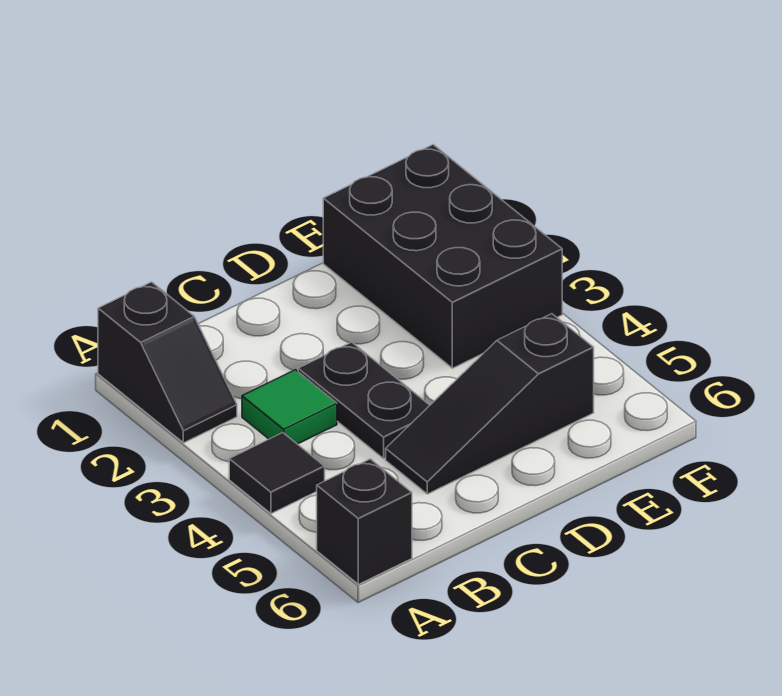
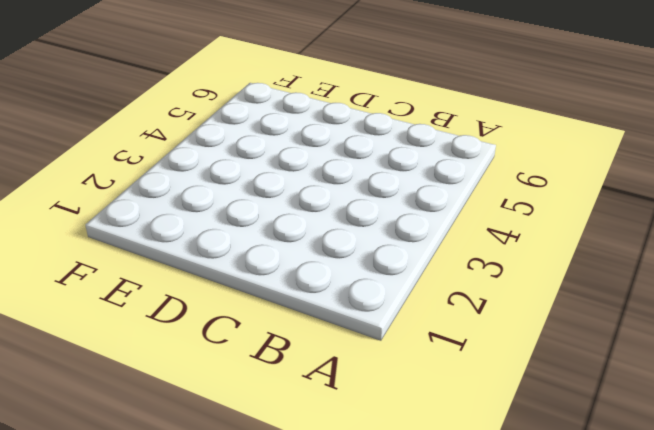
none -> black 1x2 slope [98,282,237,443]
none -> black 1x1 tile [229,433,325,514]

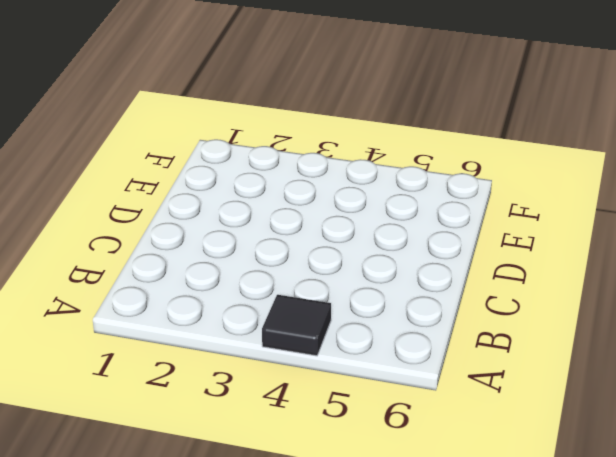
none -> black 1x2 slope [98,282,237,443]
none -> black 1x1 brick [317,459,412,584]

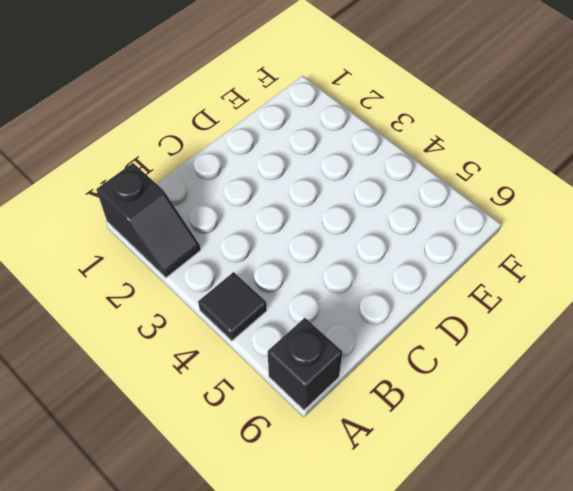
none -> green 1x1 tile [242,370,337,444]
none -> black 1x2 plate [298,342,430,459]

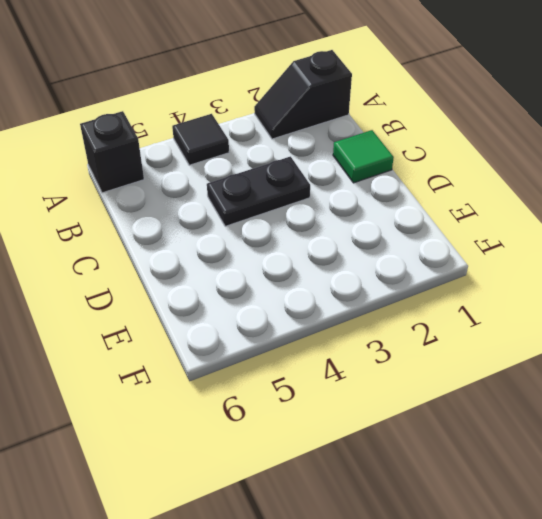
green 1x1 tile [333,130,394,183] -> green 1x1 tile moved to [242,370,337,444]
none -> black 1x3 slope [386,314,594,494]
none -> black 2x3 brick [323,145,562,368]

